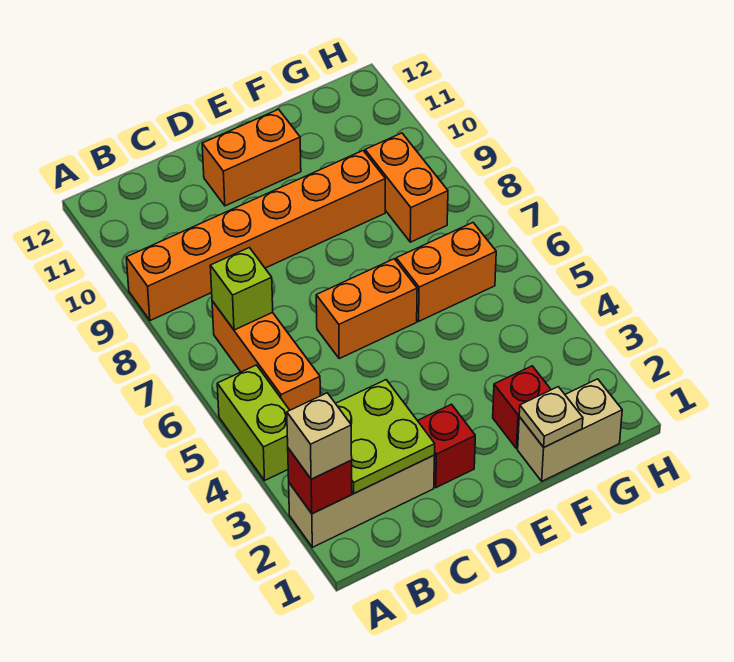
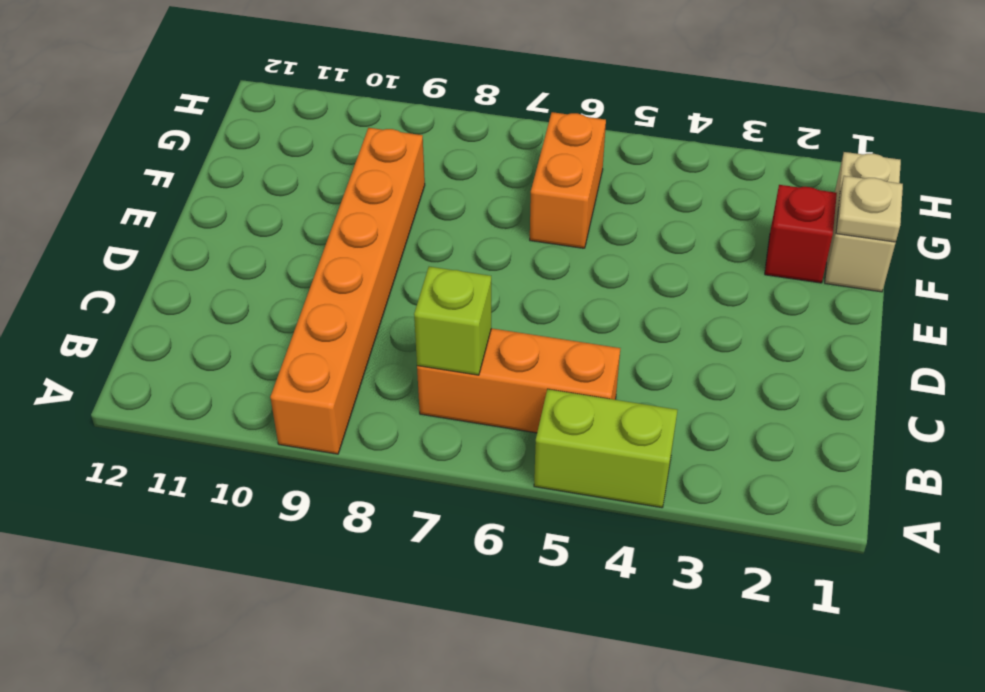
none -> tan 1x3 brick [289,455,435,547]
none -> red 1x1 brick [418,404,475,488]
none -> orange 1x2 brick [316,259,417,359]

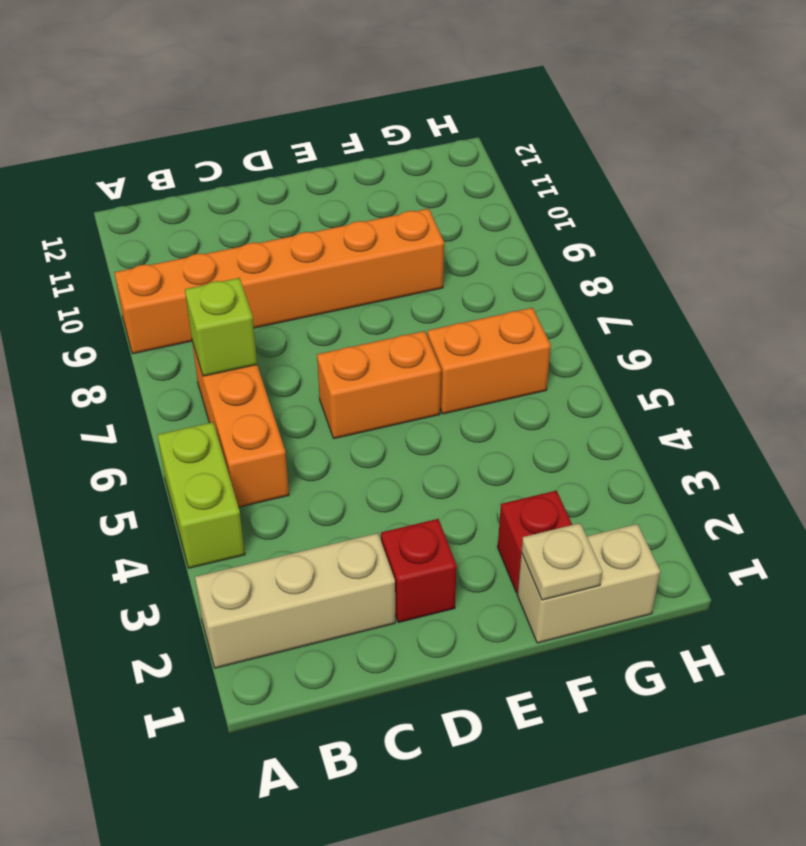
none -> orange 1x2 brick [202,109,301,206]
none -> orange 1x2 brick [365,133,448,242]
none -> red 1x1 brick [288,448,352,514]

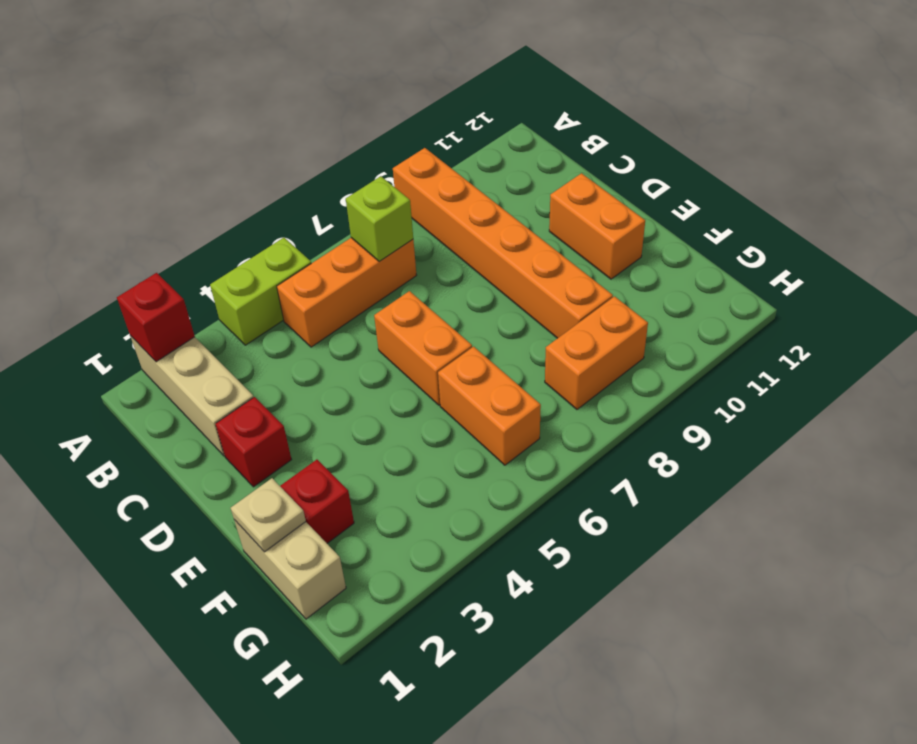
none -> lime 2x2 plate [336,380,435,493]
none -> tan 1x1 brick [287,393,352,479]

